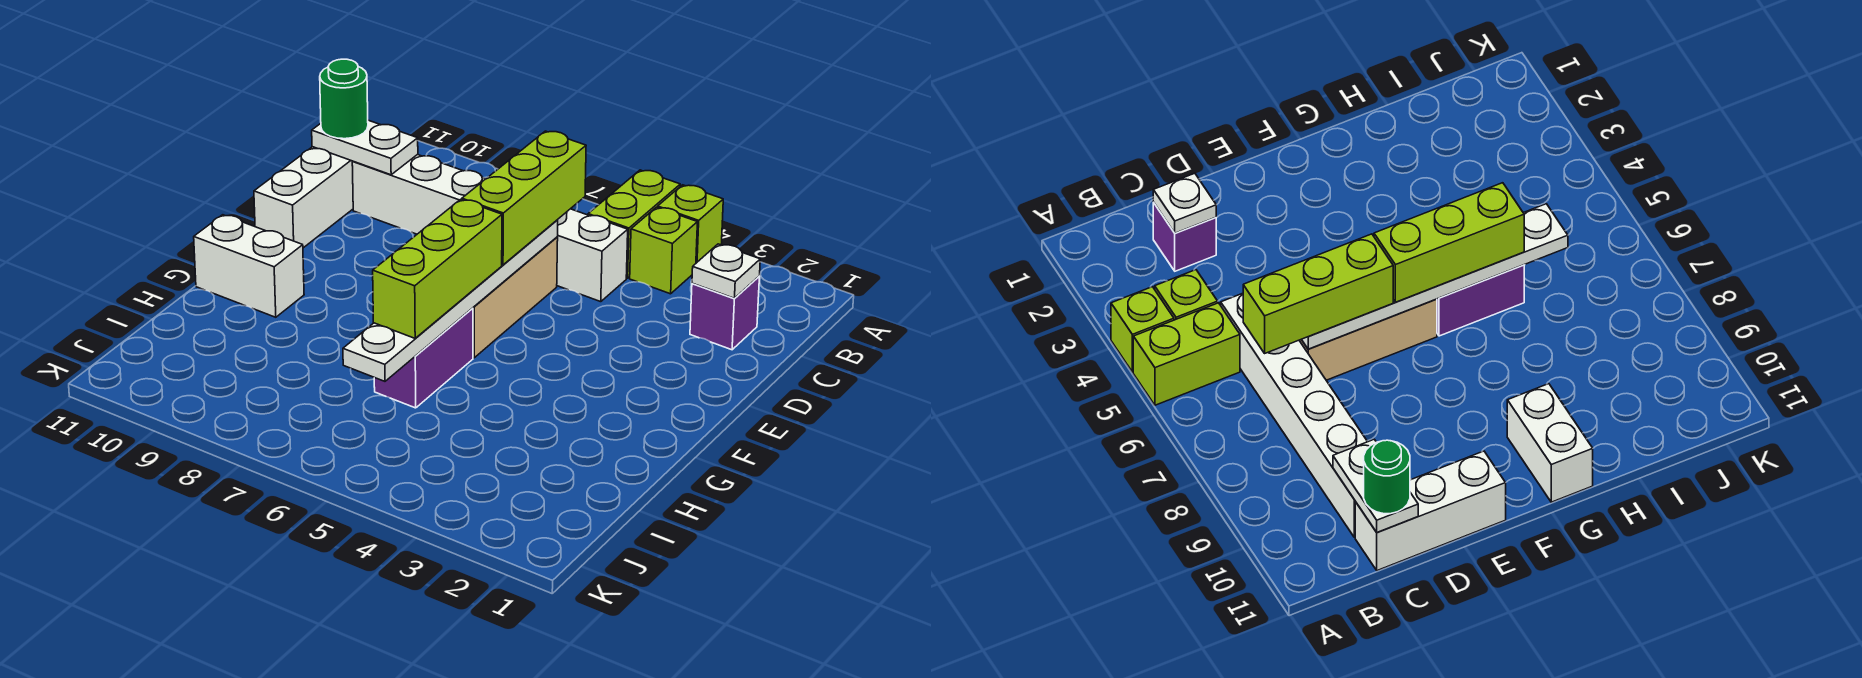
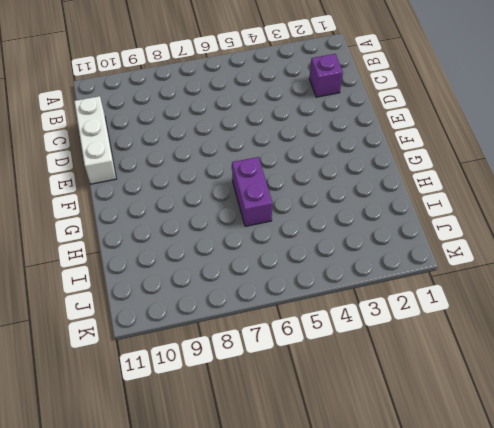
none -> lime 1x1 brick [658,185,723,263]
none -> lime 1x2 brick [588,170,680,278]
none -> lime 1x1 brick [630,207,697,294]

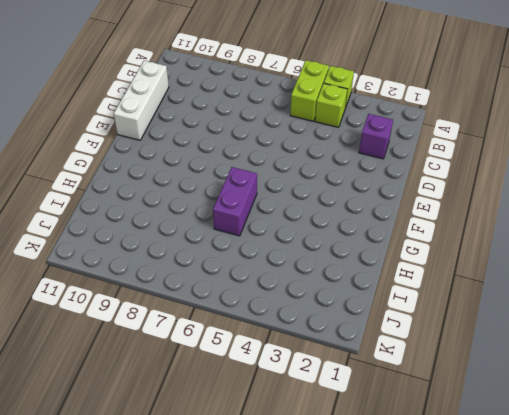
none -> white 1x6 brick [352,154,628,302]
none -> tan 1x3 brick [473,237,558,358]
none -> white 1x2 brick [194,215,304,317]

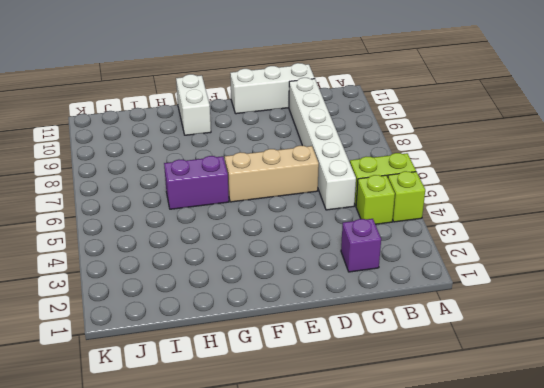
none -> white 1x1 plate [692,244,760,298]
none -> white 1x2 plate [312,120,418,175]
none -> white 1x6 plate [343,220,558,381]

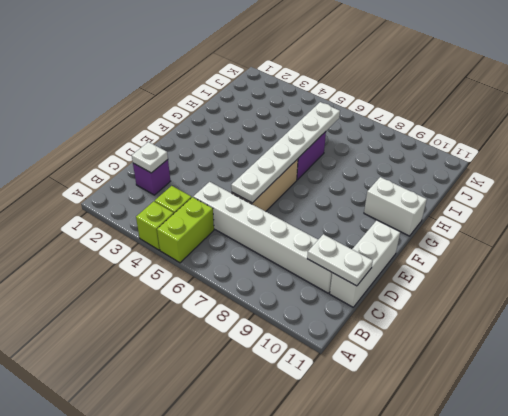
none -> lime 1x3 brick [462,131,586,265]
none -> green 1x1 round brick [320,59,368,139]
none -> lime 1x3 brick [373,199,502,338]

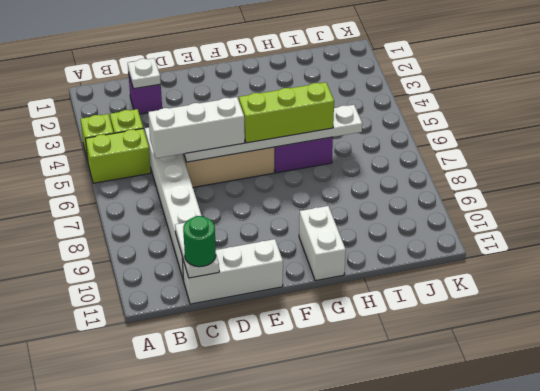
white 1x3 brick [148,97,245,158] -> lime 1x3 brick [462,131,586,265]

